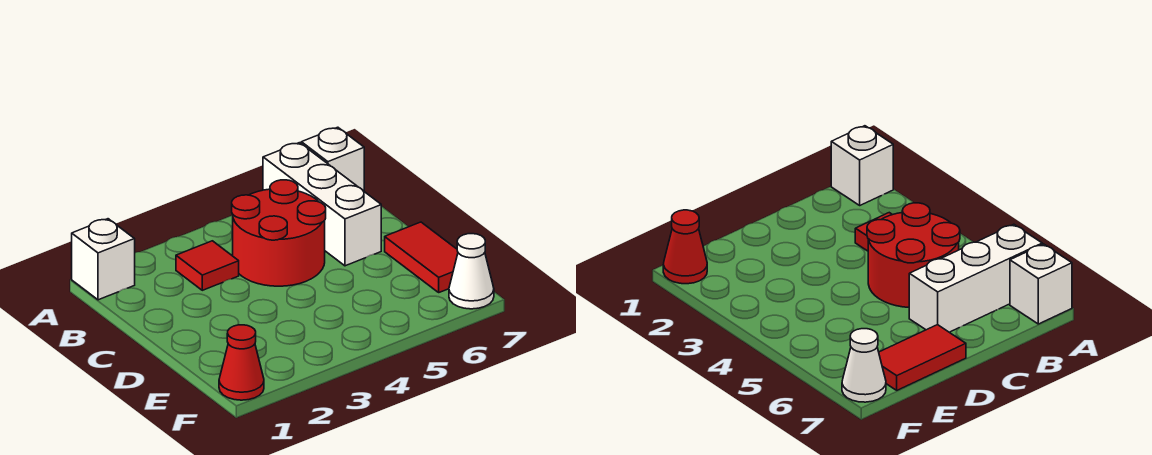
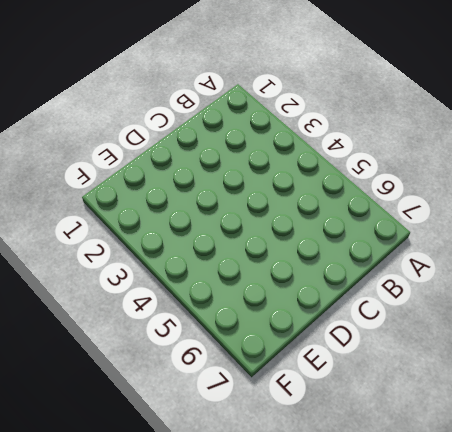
none -> white 1x1 brick [72,219,135,300]
none -> white 1x3 brick [263,143,381,266]

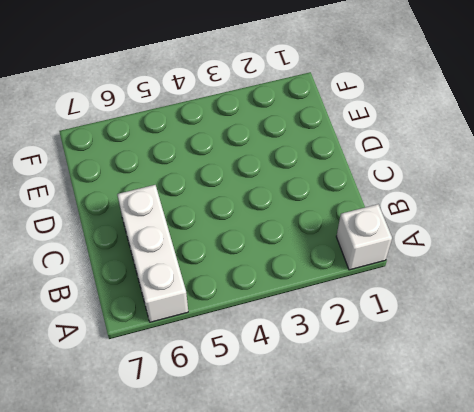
none -> white 1x1 brick [301,127,364,191]
none -> red 1x1 tile [176,241,239,290]

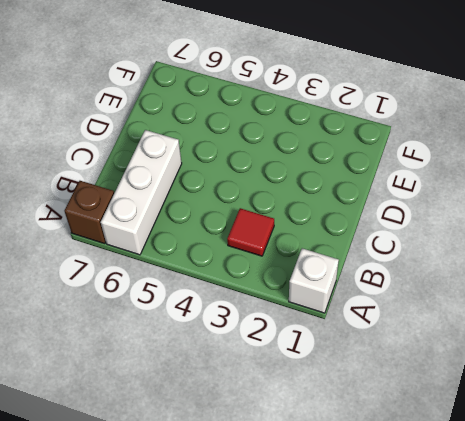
brown 1x1 brick [64,181,114,244] -> white 1x1 brick [301,127,364,191]
none -> red 2x2 round brick [232,180,326,286]
none -> red 1x2 tile [385,222,458,292]

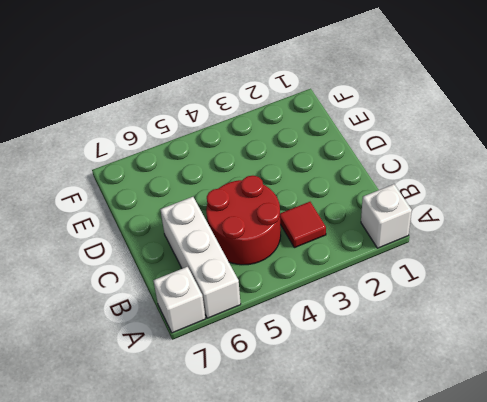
none -> red 1x2 tile [385,222,458,292]
none -> red 1x1 cone [219,325,264,400]

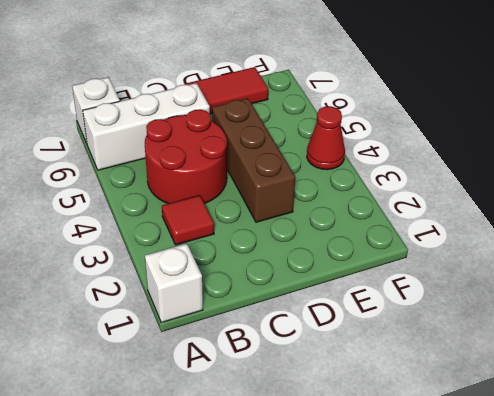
brown 1x3 brick [212,98,295,222] -> none
red 1x1 cone [307,106,345,170] -> red 1x1 cone moved to [219,325,264,400]
none -> white 1x1 cone [449,234,494,309]

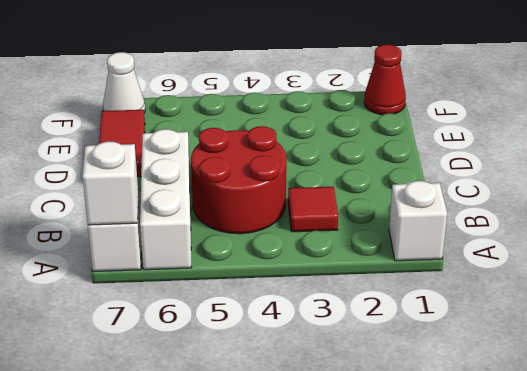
white 1x1 brick [82,141,138,225] -> none

